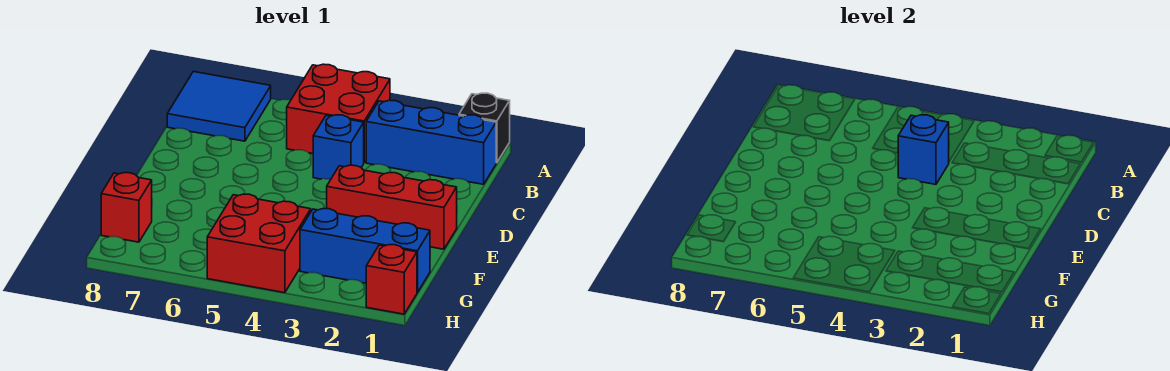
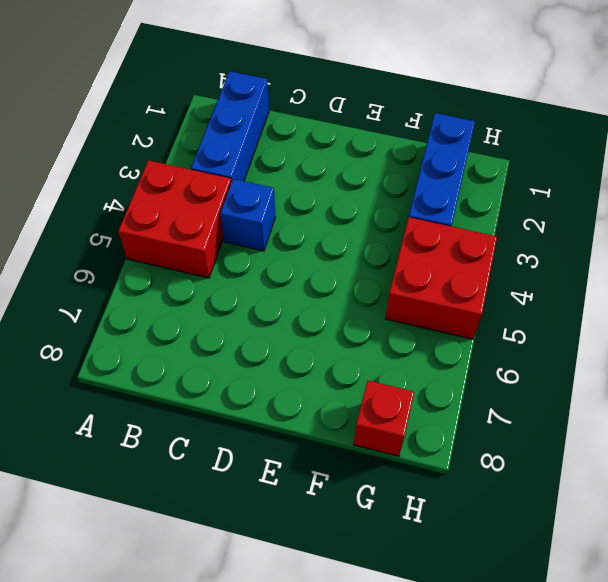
none -> black 1x1 brick [459,93,510,163]
none -> blue 2x2 tile [167,72,271,141]

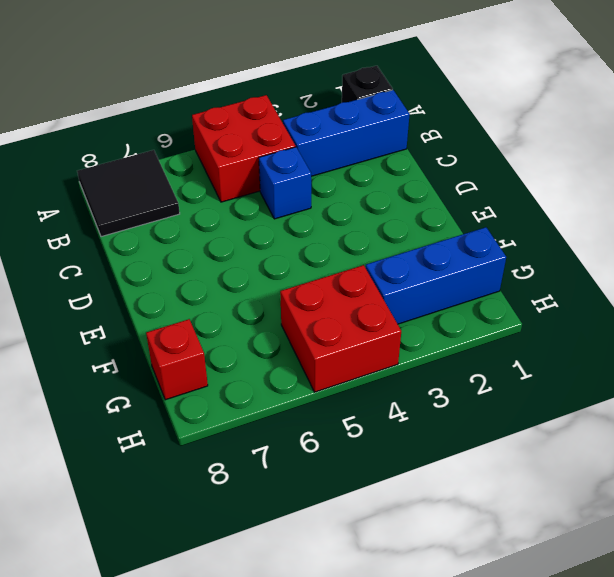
black 2x2 tile [77,150,180,237] -> blue 2x2 tile [167,72,271,141]
none -> red 1x3 brick [327,165,457,249]
none -> red 1x1 brick [366,245,417,314]

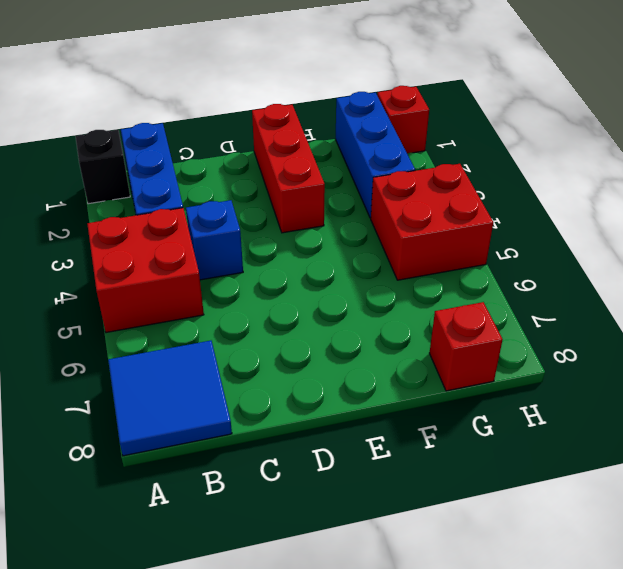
none -> blue 1x1 brick [898,115,949,184]

